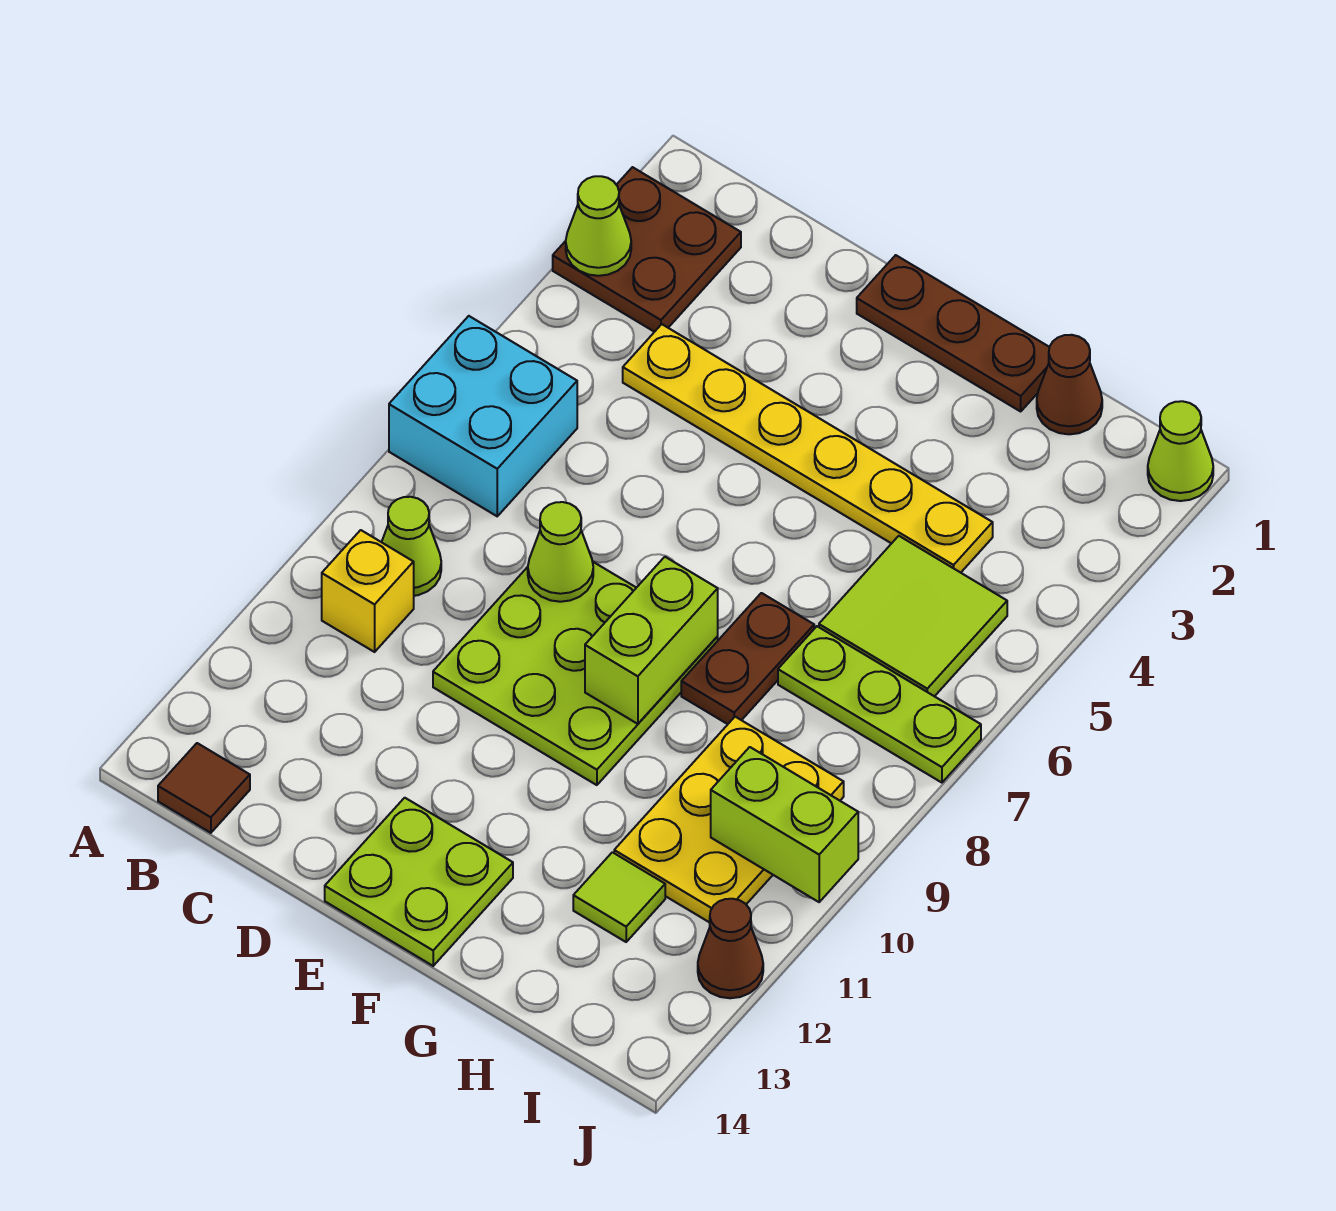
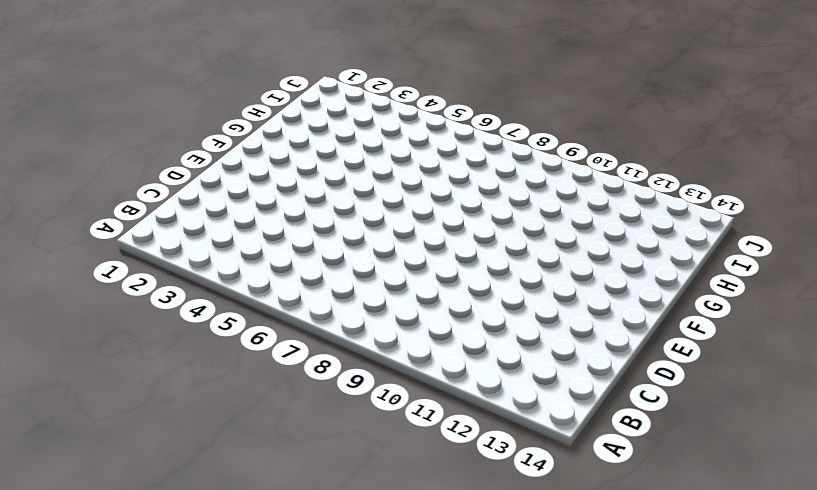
none -> brown 2x2 plate [553,167,741,332]
none -> cyan 2x2 brick [389,316,577,516]
none -> lime 1x1 cone [382,497,441,596]

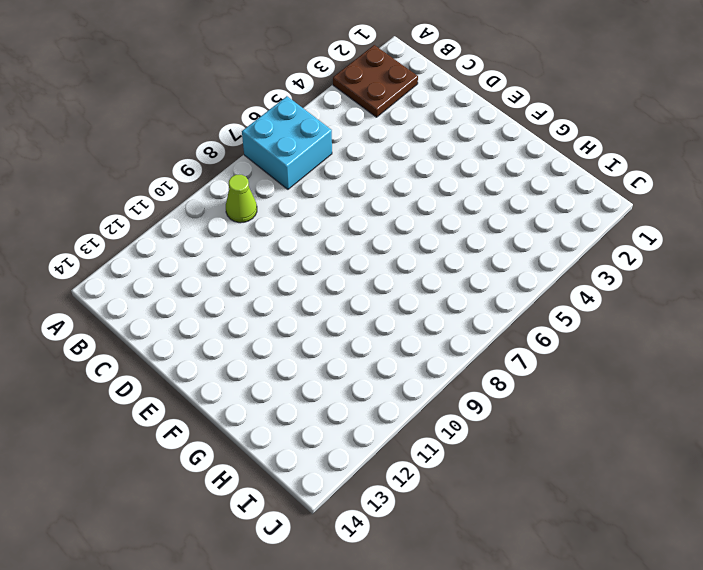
none -> yellow 1x1 brick [322,530,414,652]
none -> brown 1x1 tile [158,743,250,833]
none -> yellow 1x6 plate [623,324,993,573]

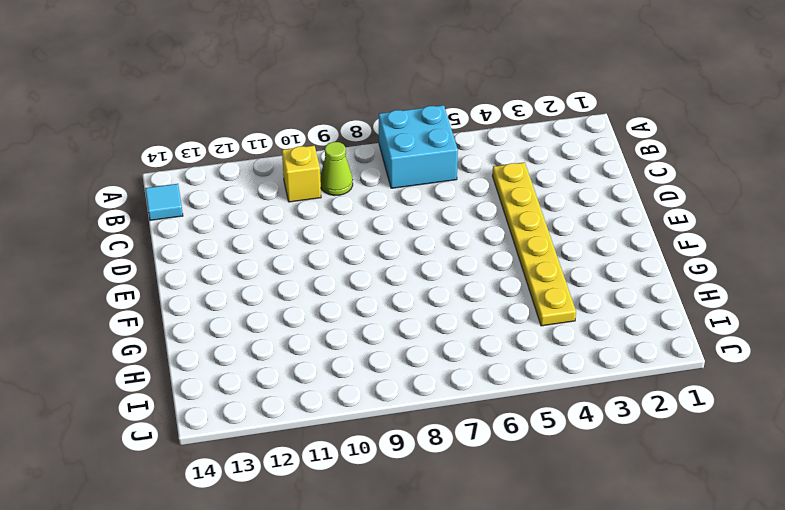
cyan 1x1 tile [145,184,183,220] -> brown 1x1 tile [158,743,250,833]
none -> brown 2x2 plate [553,167,741,332]
none -> lime 3x3 plate [433,561,718,785]
none -> brown 1x3 plate [857,255,1049,411]

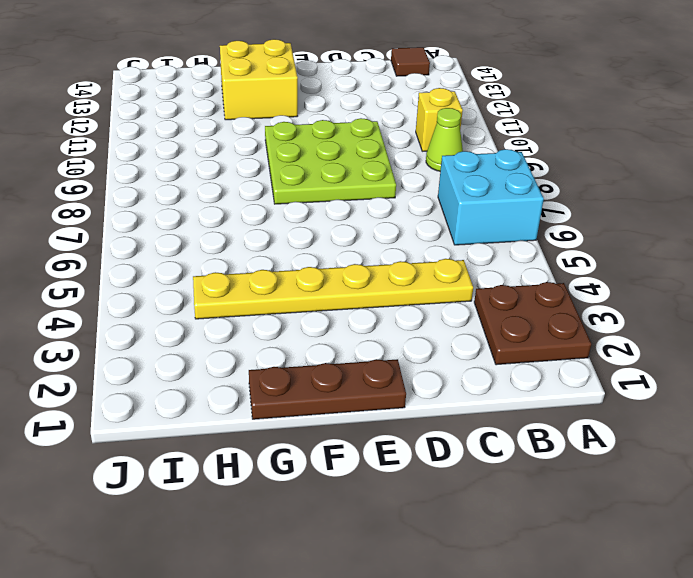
yellow 2x2 brick [220,39,298,120] -> lime 2x2 plate [325,798,513,966]
none -> brown 1x2 plate [681,593,814,724]
none -> brown 1x1 cone [1037,335,1102,434]
none -> lime 2x2 tile [819,536,1007,696]

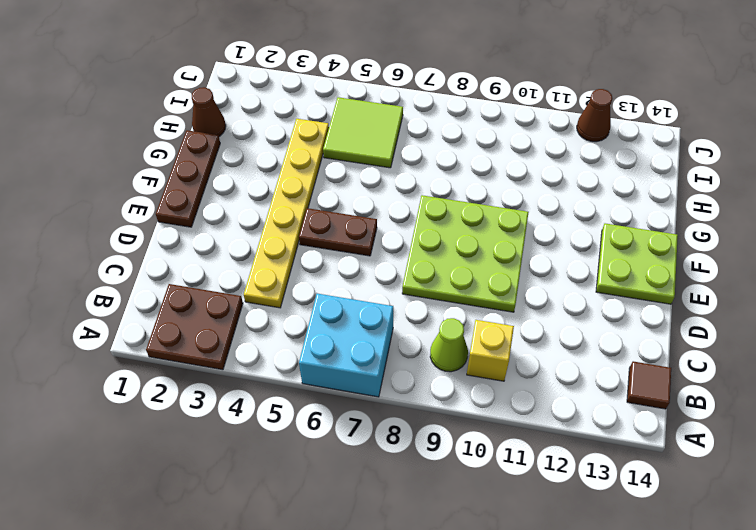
brown 1x2 plate [299,208,377,256] -> brown 1x2 plate moved to [681,593,814,724]
none -> lime 1x3 plate [778,626,981,783]
none -> yellow 2x3 plate [614,717,844,923]
none -> lime 1x1 tile [573,852,665,942]

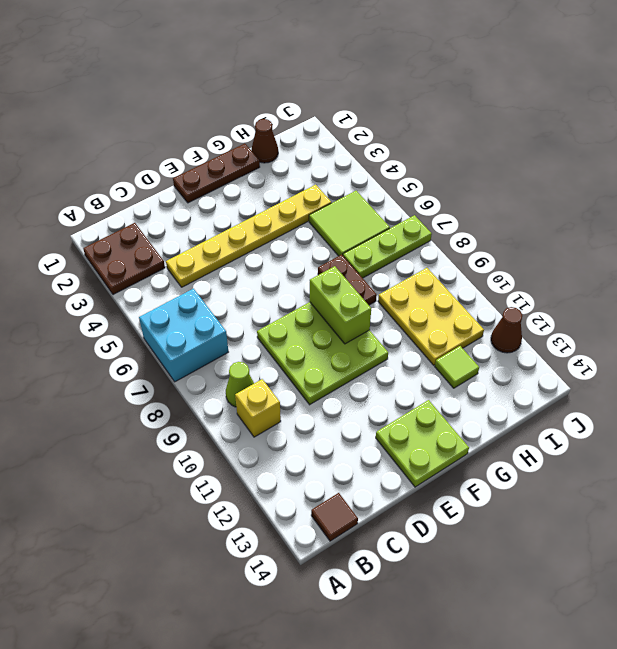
none -> lime 1x1 cone [1148,401,1213,501]
none -> lime 1x1 cone [566,176,631,276]
none -> lime 1x1 cone [528,502,593,602]

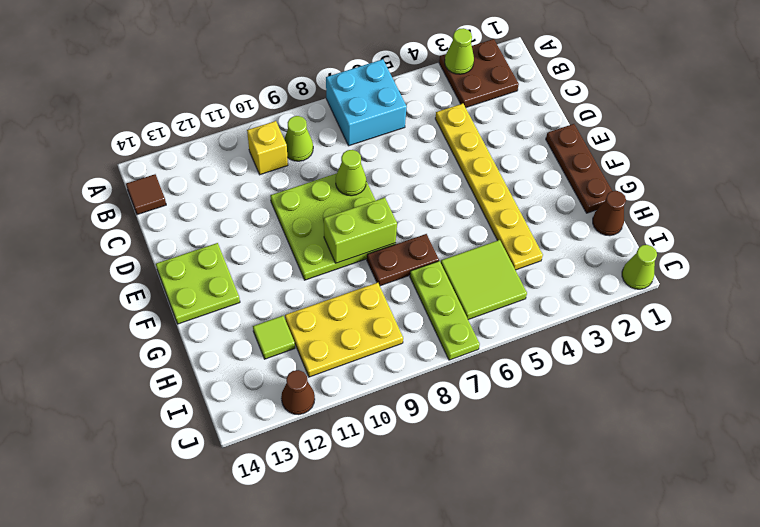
none -> lime 1x2 brick [711,747,858,902]

